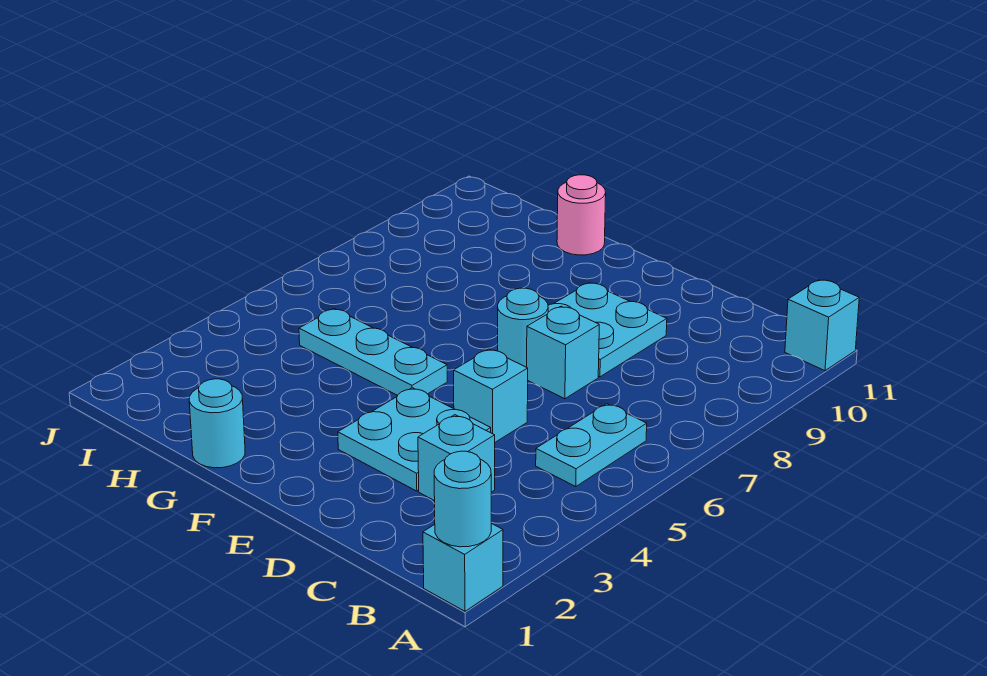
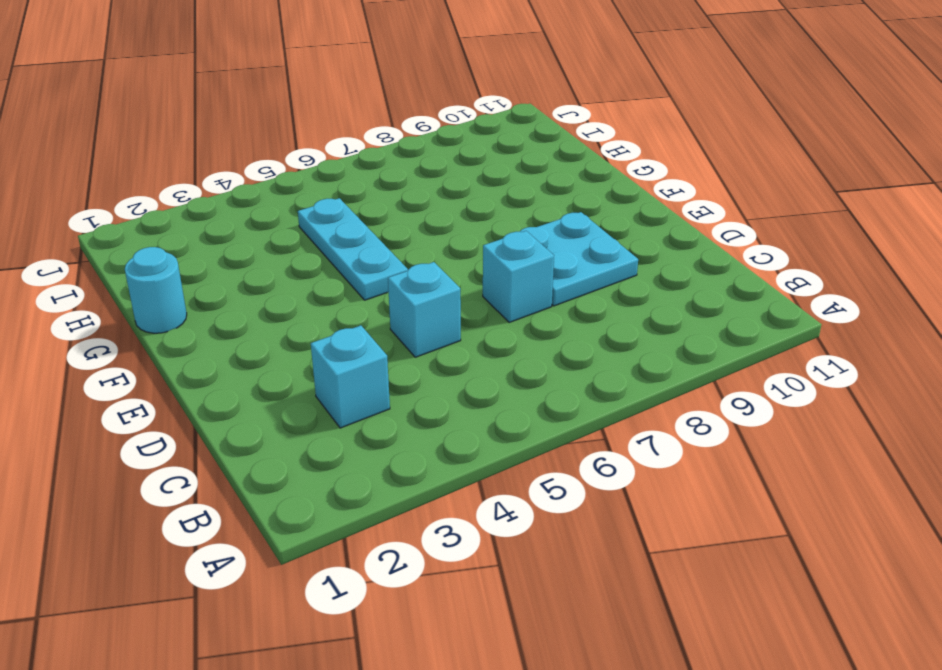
none -> cyan 1x1 brick [423,523,503,611]
none -> cyan 1x1 brick [785,280,859,371]
none -> cyan 1x2 plate [536,404,647,487]

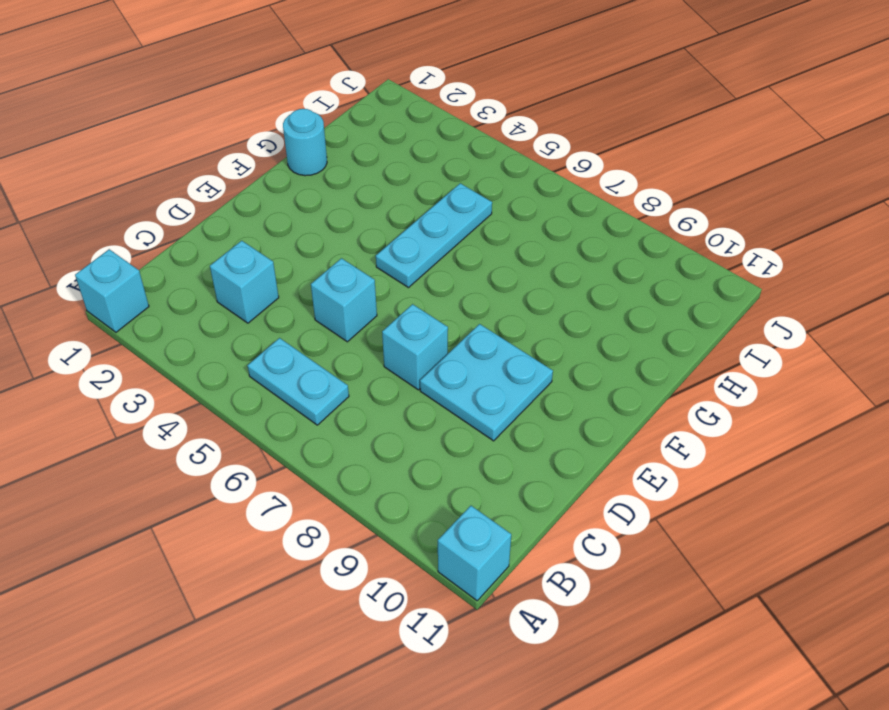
none -> cyan 2x2 plate [338,388,491,491]
none -> cyan 1x1 round brick [498,288,548,367]
none -> pink 1x1 round brick [557,175,606,255]

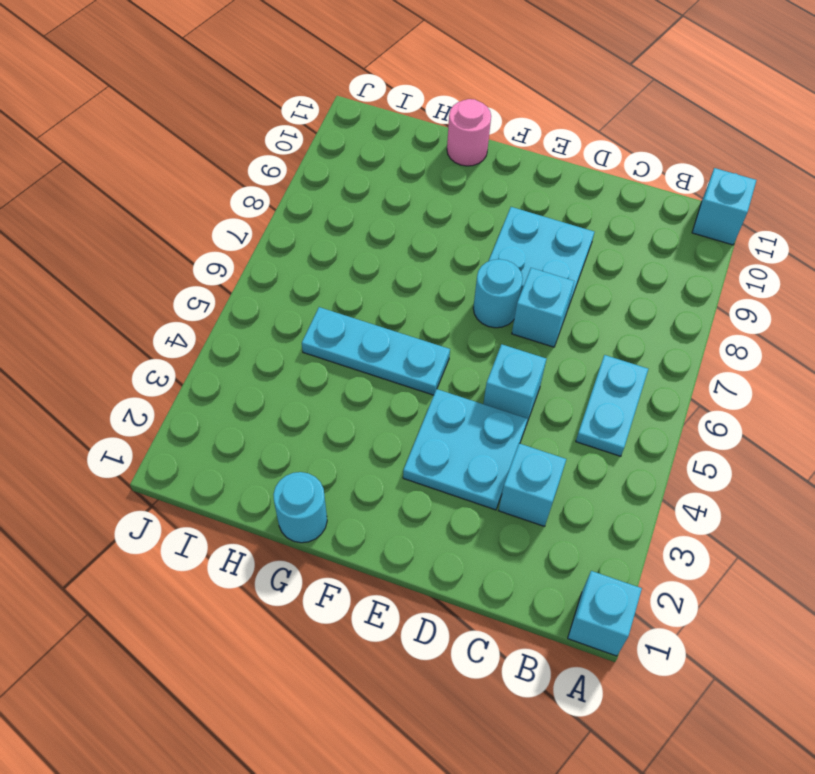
none -> cyan 1x1 round brick [434,451,491,547]

